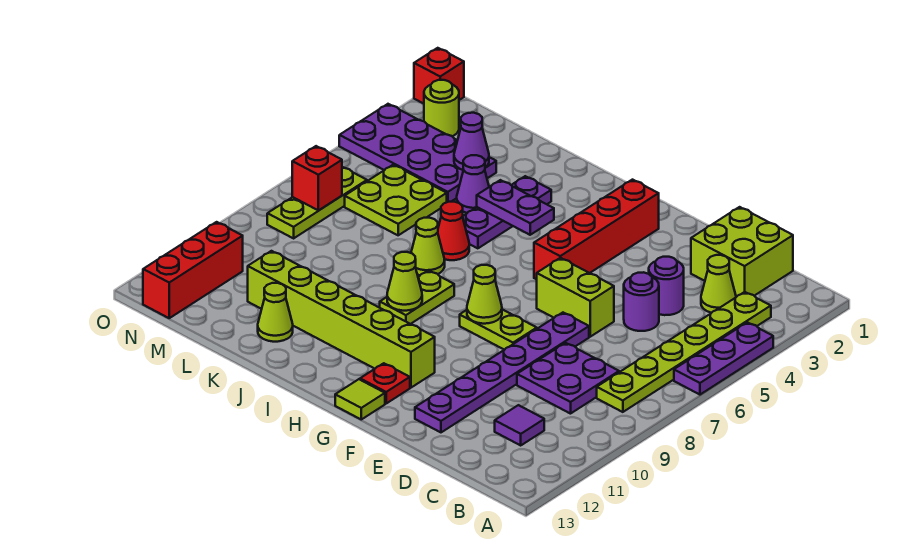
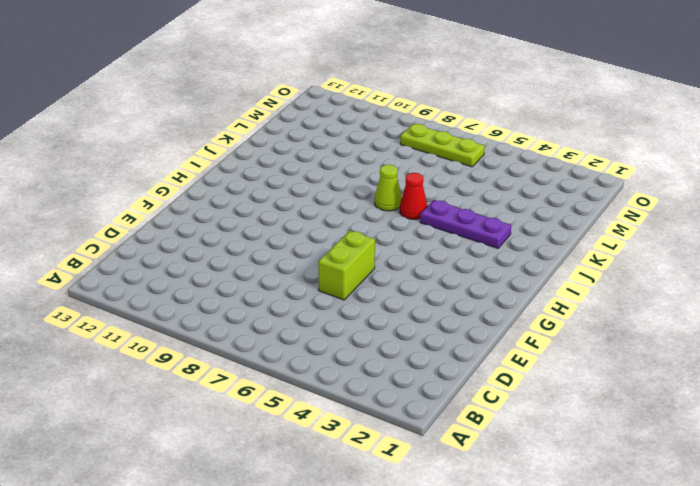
none -> purple 1x3 plate [674,322,773,395]
none -> lime 1x6 plate [597,292,771,412]
none -> lime 2x2 brick [691,207,793,297]
none -> lime 1x1 cone [701,255,736,313]

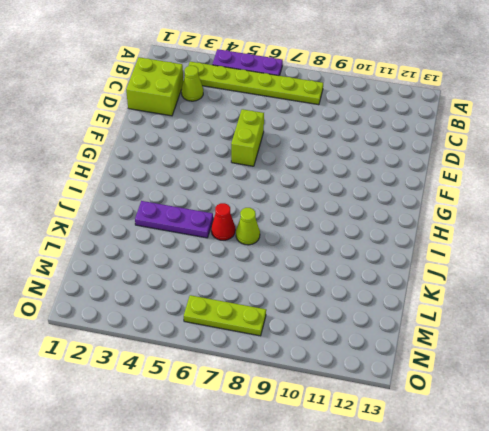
none -> purple 2x2 plate [517,343,619,414]
none -> purple 1x1 tile [495,405,544,445]
none -> purple 1x1 round brick [649,257,684,315]
none -> purple 1x1 round brick [624,272,659,331]

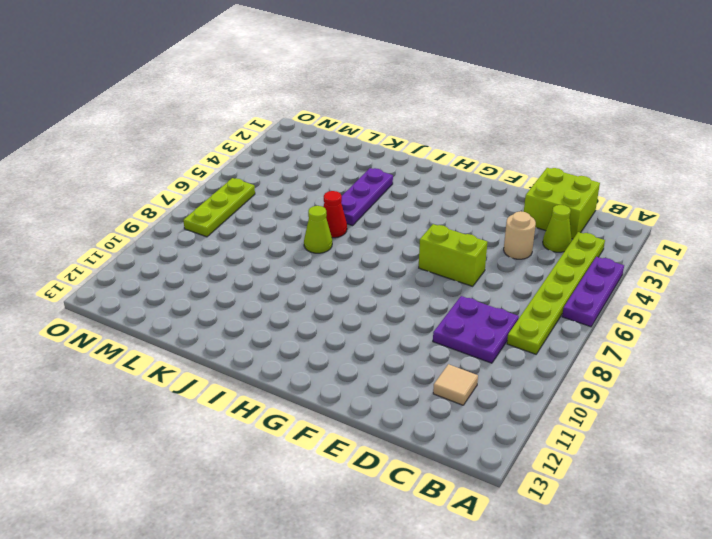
tan 1x1 tile [433,364,478,405] -> purple 1x1 tile [495,405,544,445]
tan 1x1 round brick [504,211,536,259] -> purple 1x1 round brick [649,257,684,315]
none -> purple 1x1 round brick [624,272,659,331]
none -> purple 1x6 plate [415,313,589,432]
none -> lime 1x2 plate [460,309,537,350]
none -> red 1x4 brick [534,180,659,280]

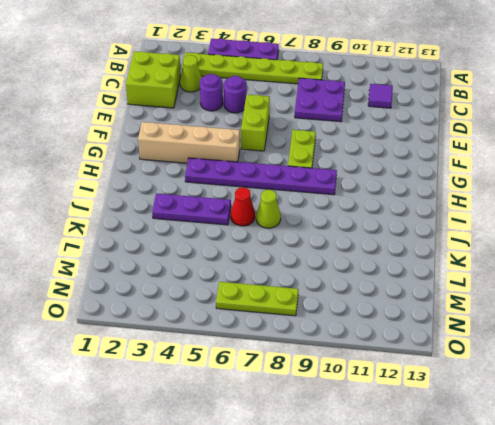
tan 1x4 brick [138,122,240,163] -> red 1x4 brick [534,180,659,280]
purple 1x6 plate [185,158,337,195] -> purple 1x6 plate moved to [415,313,589,432]
none -> lime 1x6 brick [248,251,435,388]
none -> red 1x1 plate [360,363,410,403]
none -> lime 1x1 tile [335,379,385,419]
none -> lime 1x2 plate [380,270,454,324]

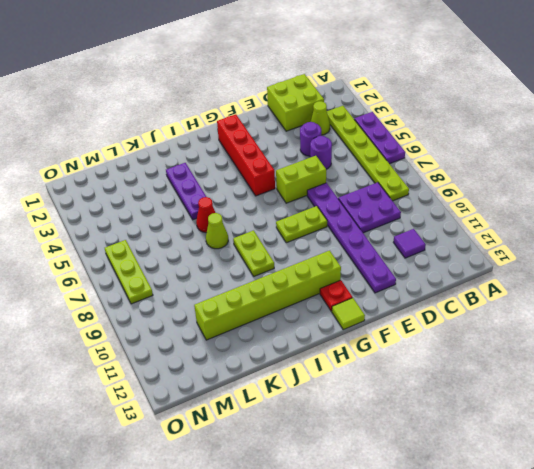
none -> purple 1x1 cone [457,155,489,213]
none -> lime 1x1 cone [258,283,293,342]
none -> purple 2x4 plate [339,104,496,202]
none -> lime 2x2 plate [345,165,447,235]

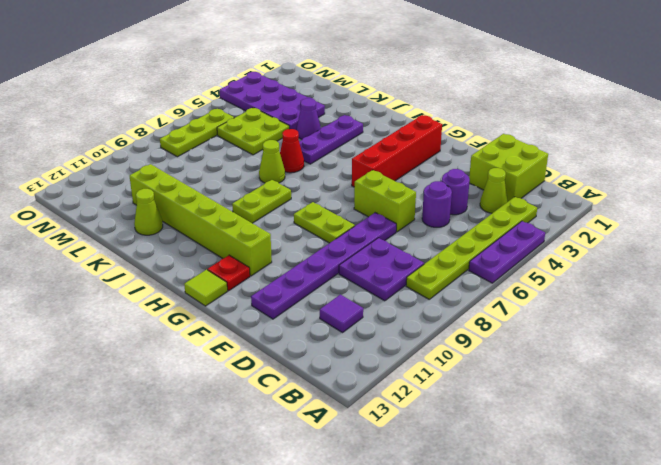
none -> lime 1x1 round brick [424,80,459,136]
none -> red 1x3 brick [143,222,243,318]
none -> red 1x1 brick [414,48,464,104]
none -> lime 1x1 cone [467,265,502,324]

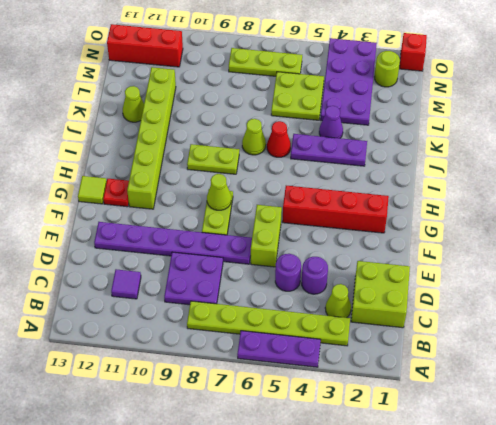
none -> purple 1x2 plate [477,180,554,235]
none -> lime 1x1 cone [387,252,422,311]
none -> purple 1x1 cone [454,113,489,170]
none -> red 1x1 brick [292,146,342,210]

